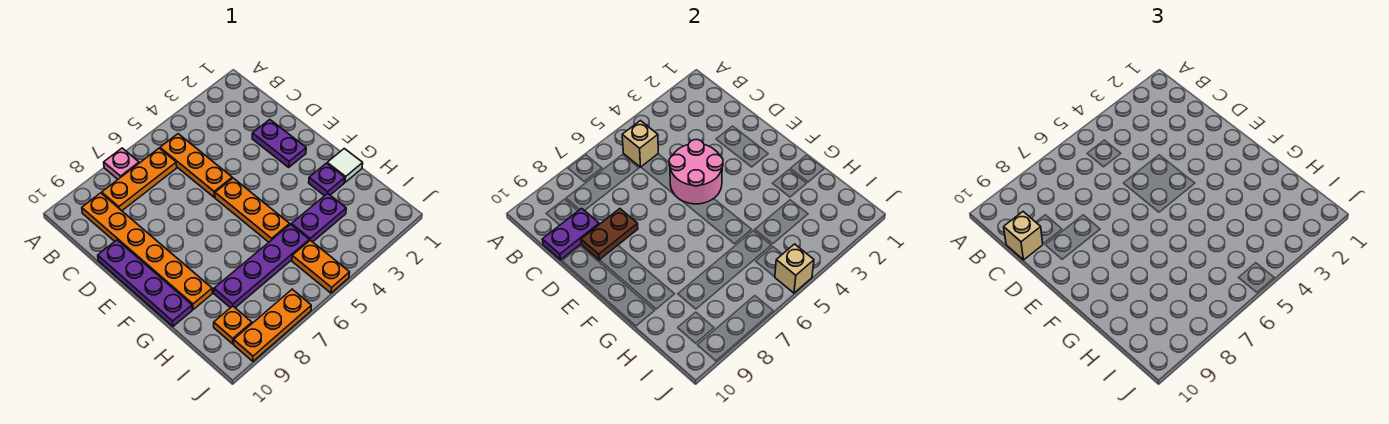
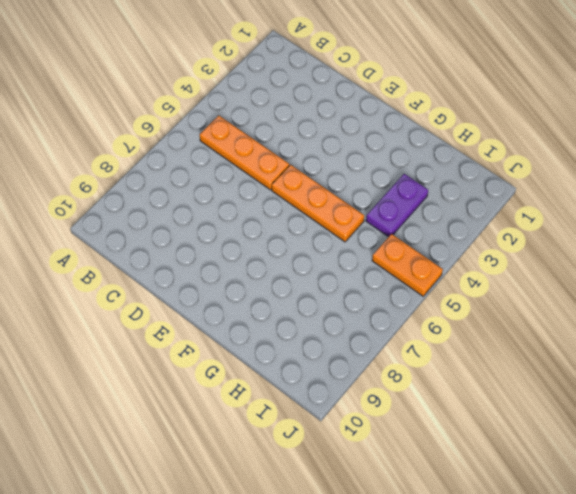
none -> pink 1x1 plate [104,148,139,179]
none -> orange 1x3 plate [102,148,177,211]
none -> orange 1x6 plate [82,193,212,309]

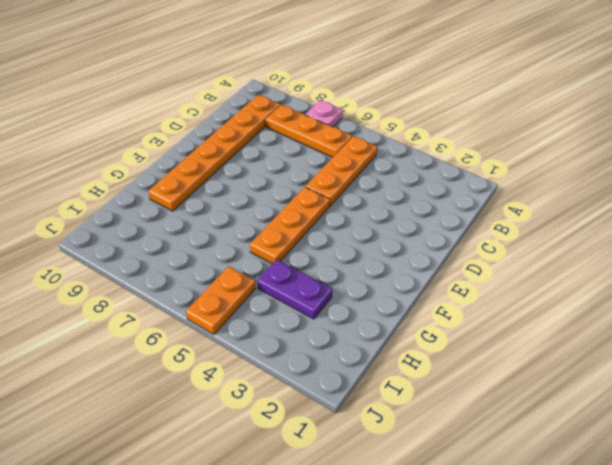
none -> purple 1x2 plate [252,120,306,167]
none -> purple 1x4 plate [98,240,192,326]
none -> white 1x1 tile [327,149,363,182]

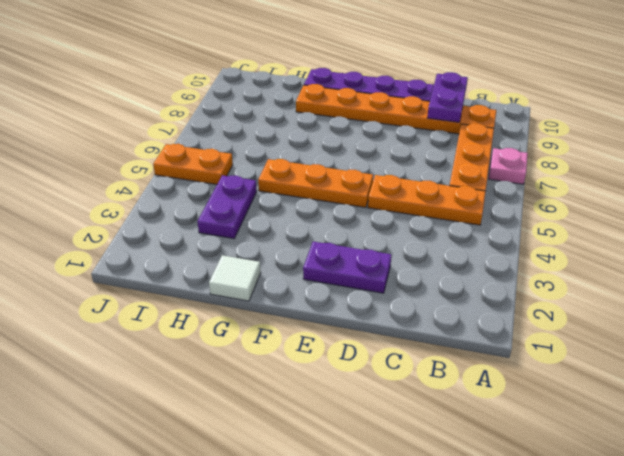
none -> purple 1x1 plate [309,163,345,196]
none -> purple 1x4 plate [214,224,309,308]
none -> orange 1x1 plate [214,306,252,344]

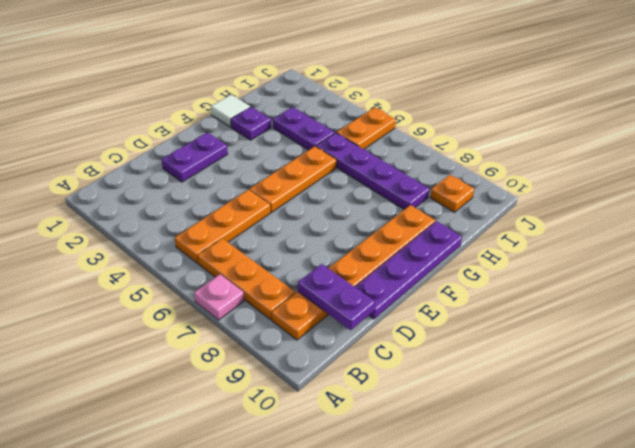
none -> orange 1x3 plate [234,289,311,361]
none -> tan 1x1 brick [622,121,658,167]
none -> pink 2x2 round brick [669,140,723,204]

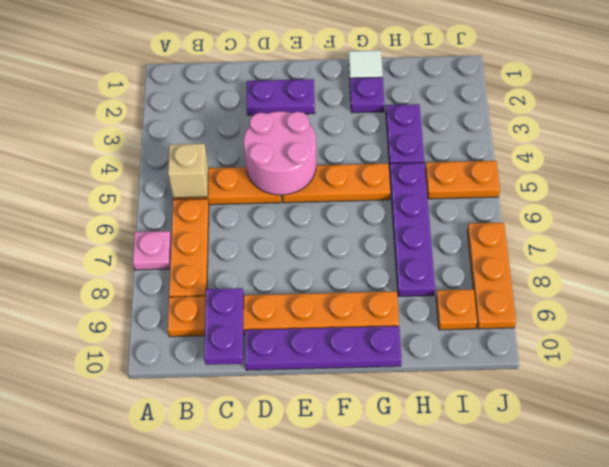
none -> brown 1x2 plate [581,209,638,260]
none -> tan 1x1 brick [775,244,814,293]
none -> tan 1x1 brick [1004,212,1043,260]

